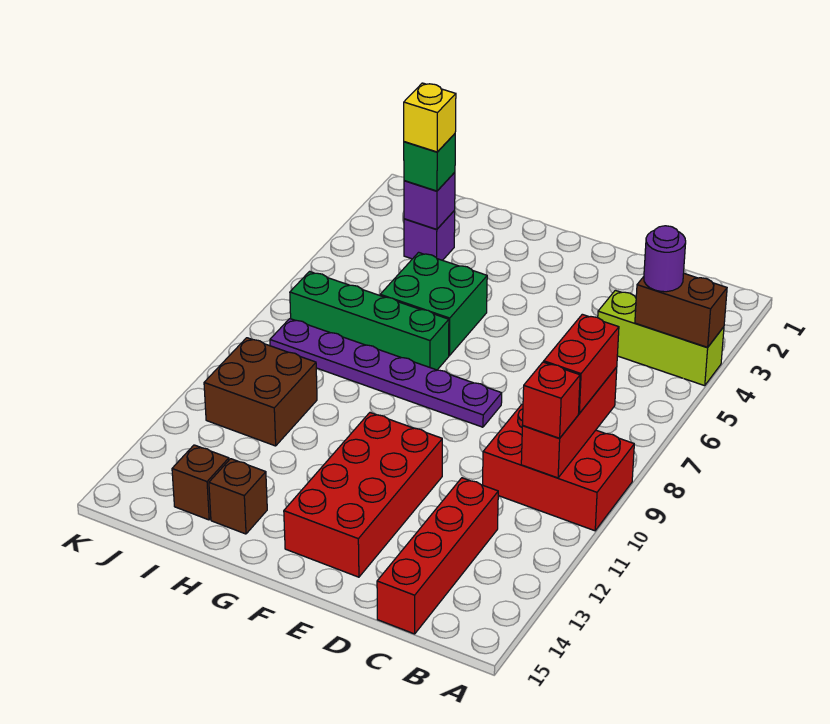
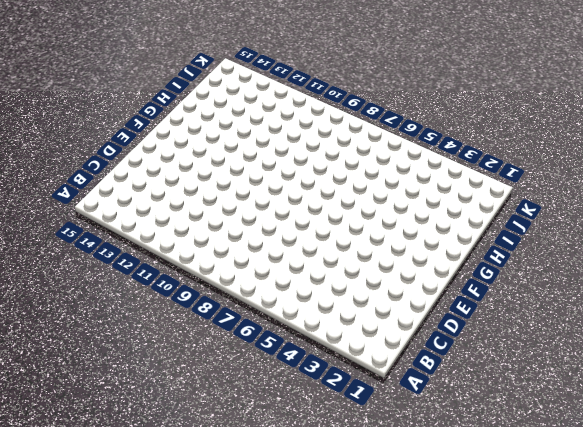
none -> lime 1x3 brick [598,290,724,386]
none -> red 2x3 brick [483,404,634,531]
none -> red 1x4 brick [377,478,498,634]

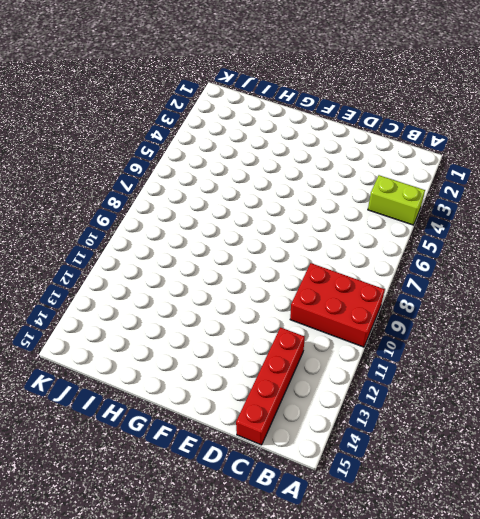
lime 1x2 brick [368,175,425,225] -> lime 1x3 brick [598,290,724,386]
none -> purple 1x6 plate [270,319,502,427]
none -> red 2x4 brick [284,413,442,577]
none -> green 2x2 brick [380,252,487,356]

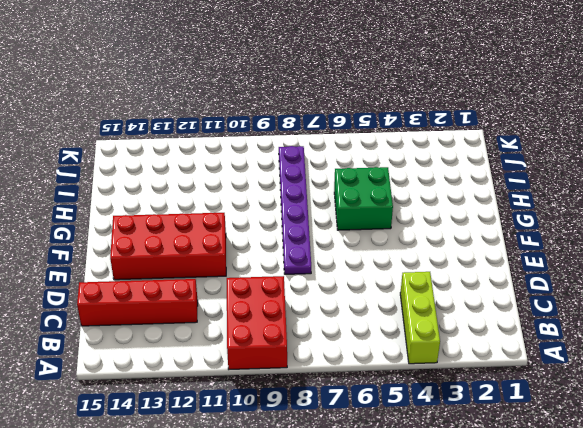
none -> green 1x4 brick [290,272,449,370]
none -> brown 1x1 brick [209,459,267,534]
none -> purple 1x1 brick [404,211,455,260]

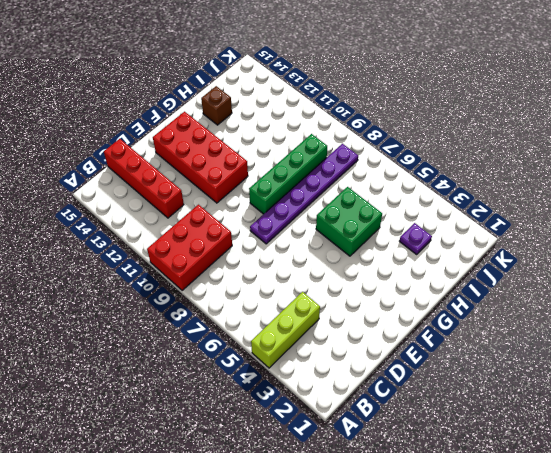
green 1x4 brick [249,134,327,214] -> green 1x4 brick moved to [290,272,449,370]
purple 1x1 plate [400,223,432,255] -> purple 1x1 brick [404,211,455,260]
none -> brown 2x2 brick [204,338,317,446]
none -> brown 1x1 brick [172,445,229,520]
none -> brown 1x2 brick [635,274,727,347]

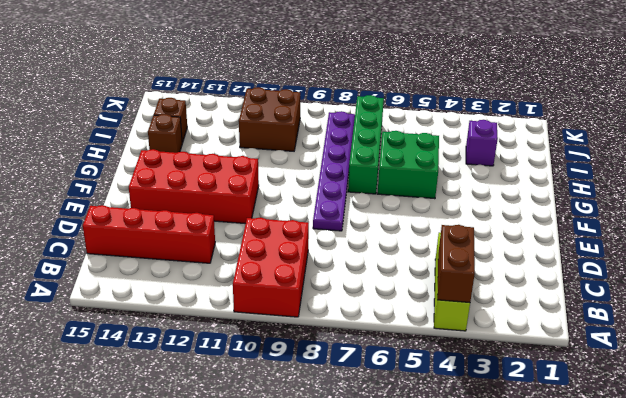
none -> red 1x3 brick [521,367,617,478]
none -> purple 1x1 brick [404,172,455,229]
none -> purple 1x1 round brick [644,226,686,292]

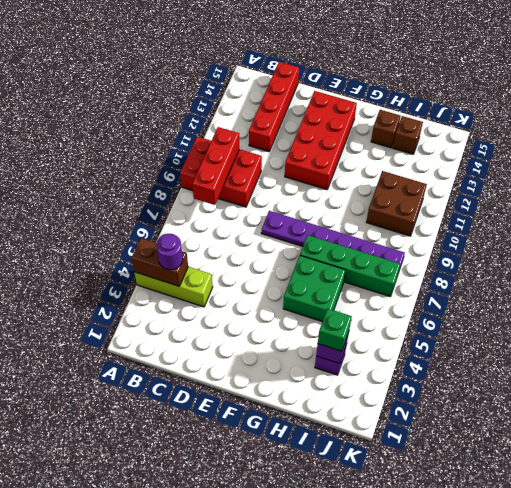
none -> red 1x2 brick [544,314,619,413]
none -> red 1x1 brick [523,362,580,438]
none -> yellow 1x1 brick [404,83,456,152]

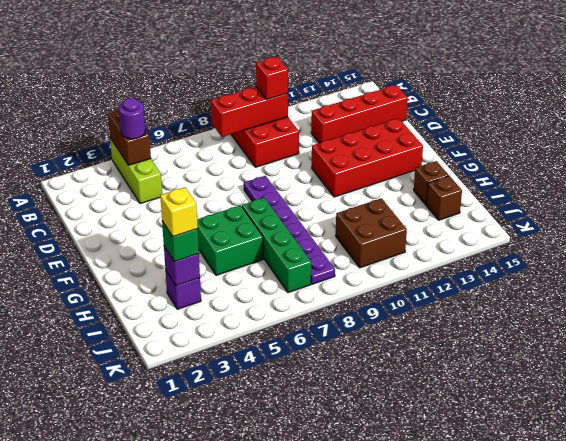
none -> red 1x2 brick [544,314,619,413]

